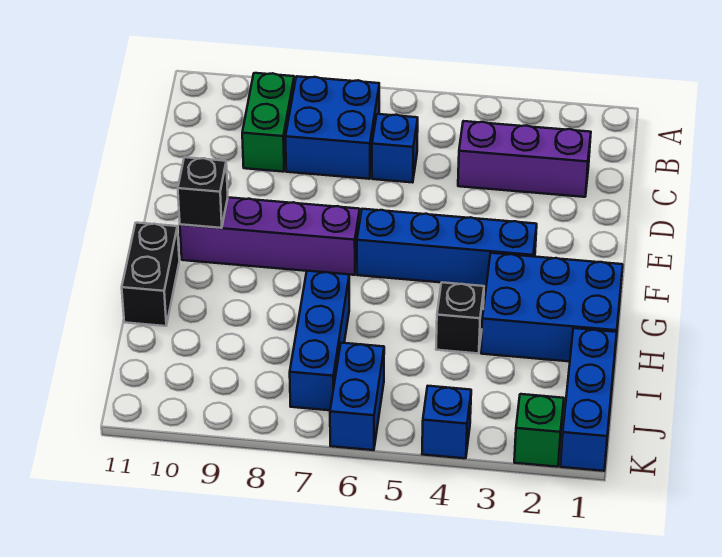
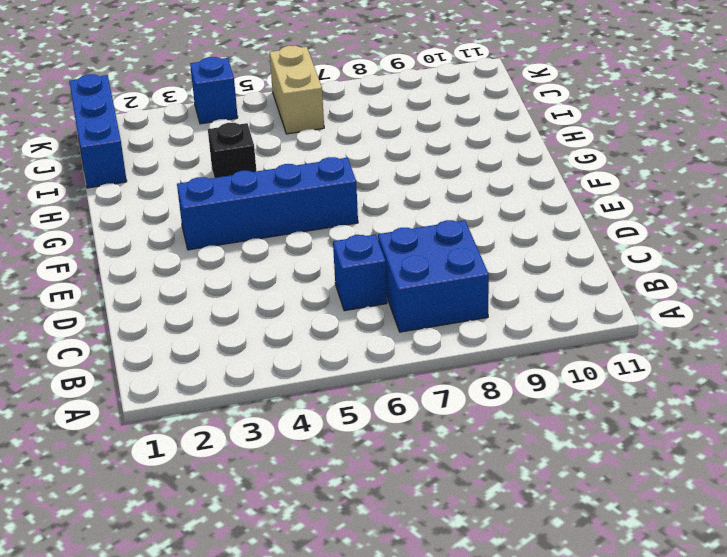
tan 1x2 brick [270,46,324,134] -> blue 1x2 brick [330,343,384,450]
none -> green 1x2 brick [242,73,294,172]
none -> purple 1x3 brick [458,121,591,197]
none -> purple 1x4 brick [180,197,360,275]

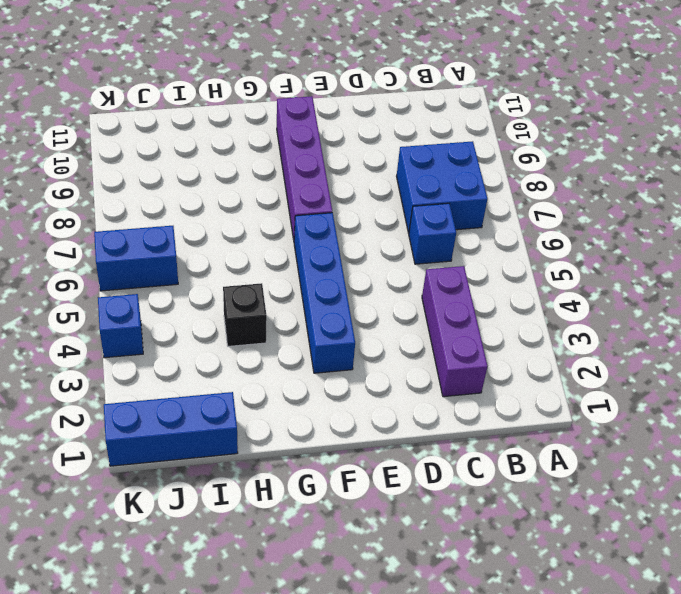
none -> green 1x2 brick [242,73,294,172]
none -> blue 2x3 brick [481,253,623,362]
none -> black 1x2 brick [122,223,179,326]

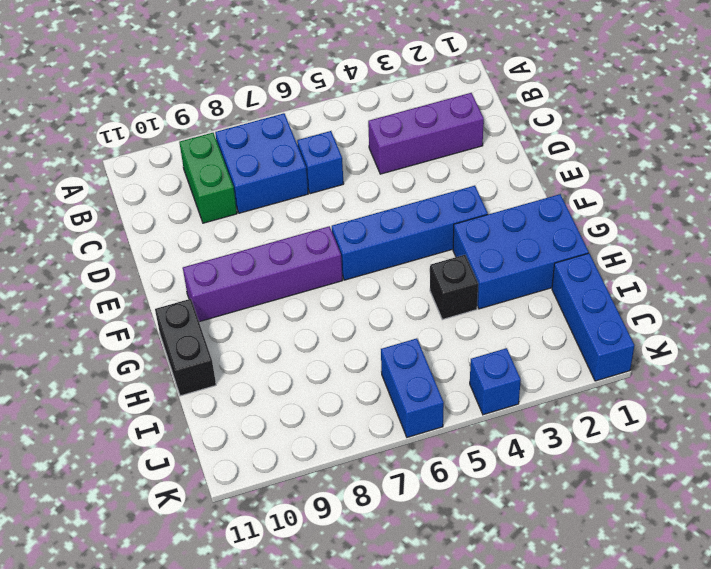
none -> blue 1x3 brick [290,271,349,410]
none -> green 1x1 brick [514,394,564,467]
none -> black 1x1 brick [178,157,228,228]

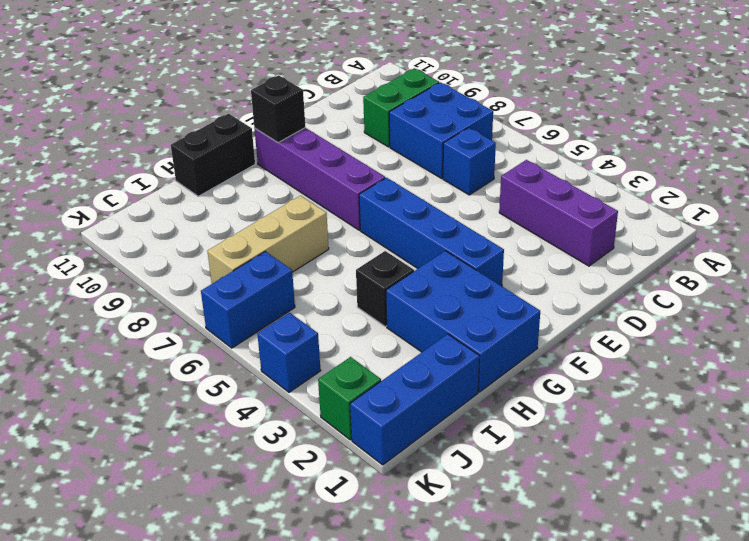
tan 1x3 brick [207,196,329,284] -> blue 1x3 brick [290,271,349,410]

